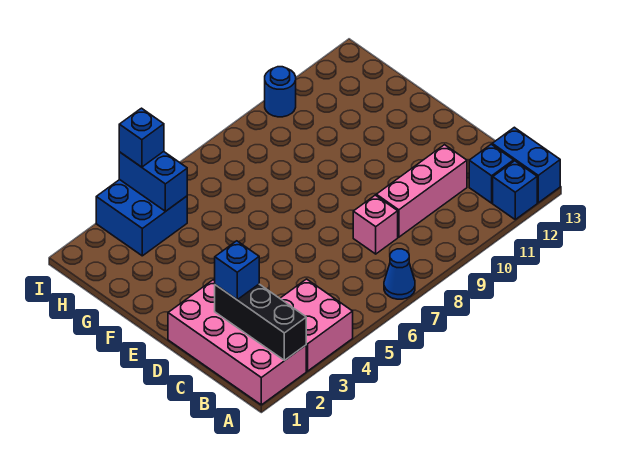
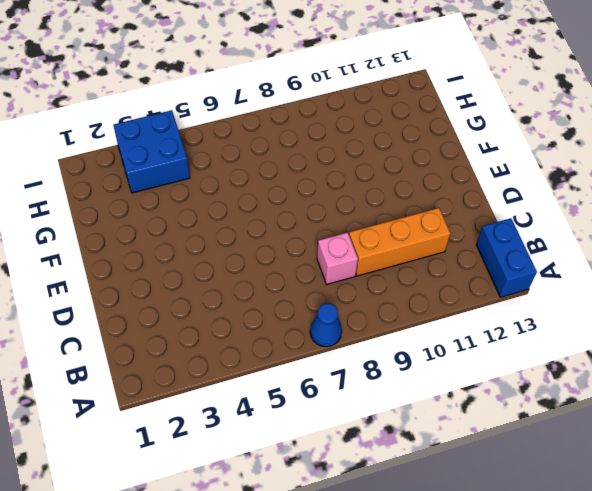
orange 1x3 brick [349,208,450,276] -> pink 1x3 brick [376,145,467,237]
none -> pink 2x4 brick [168,280,306,405]
none -> pink 2x2 brick [280,279,353,371]
none -> blue 1x1 brick [493,161,537,219]

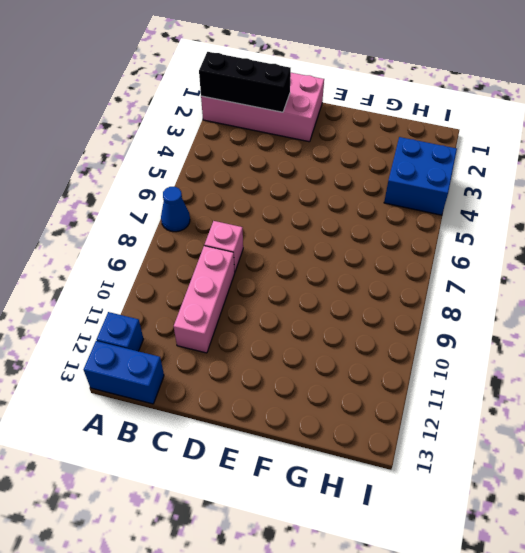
none -> pink 2x2 brick [280,279,353,371]
none -> blue 1x1 brick [469,144,514,203]
none -> blue 1x1 round brick [265,67,296,117]

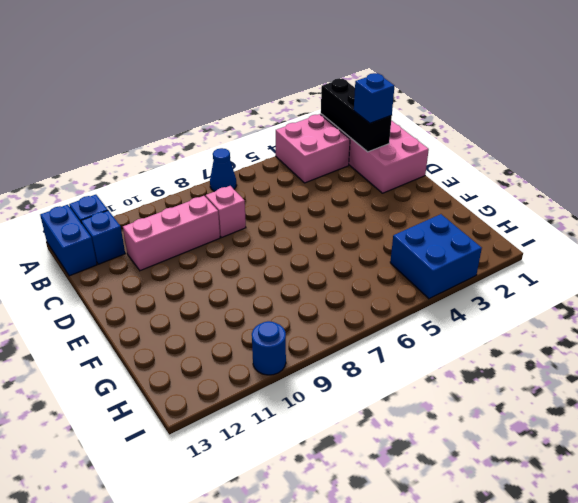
none -> blue 1x2 brick [119,152,187,211]
none -> blue 1x1 brick [119,108,164,167]

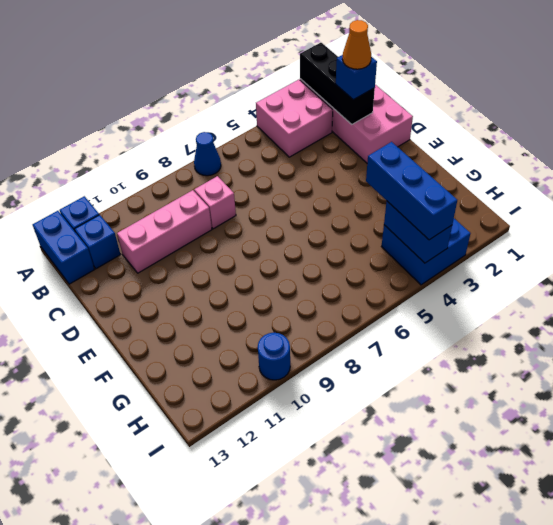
orange 1x1 cone [342,20,371,69] -> none
blue 1x3 brick [366,142,457,240] -> blue 1x1 brick [119,108,164,167]

